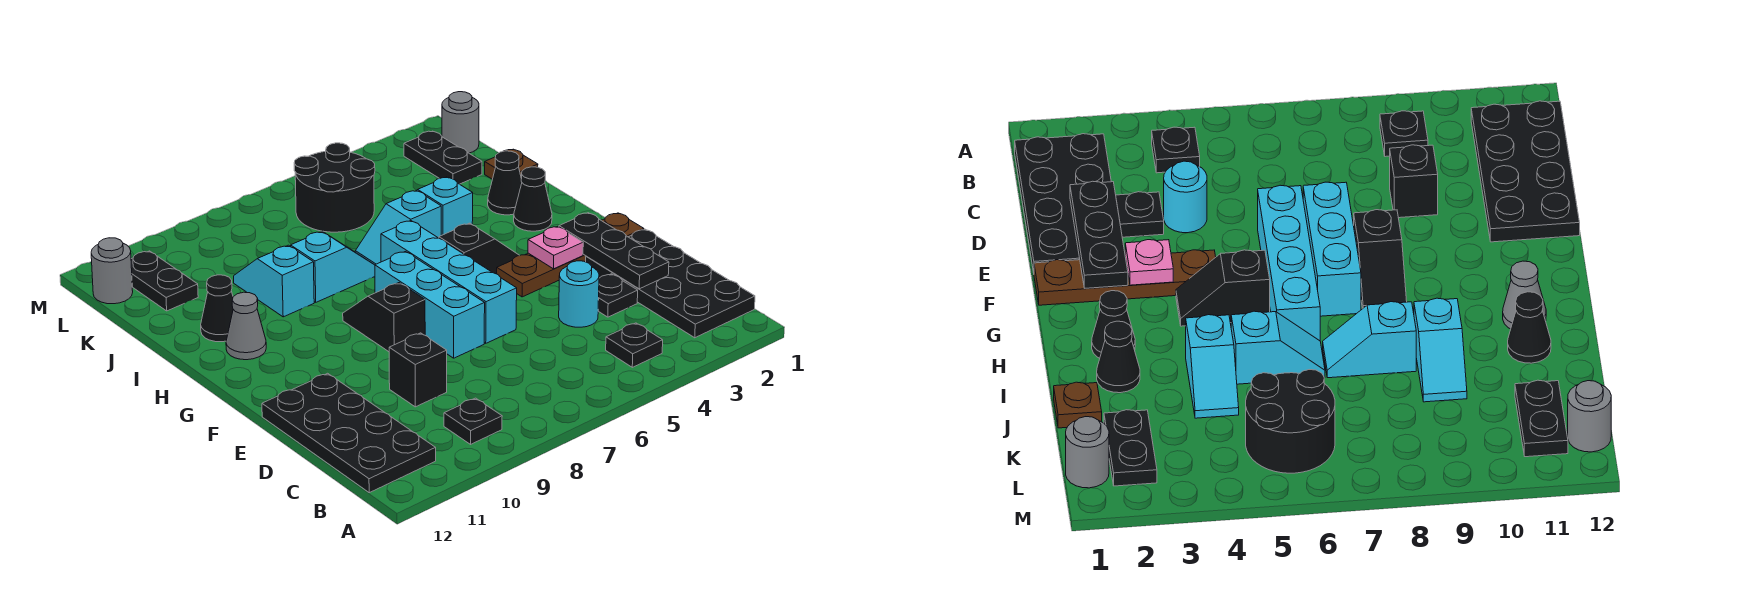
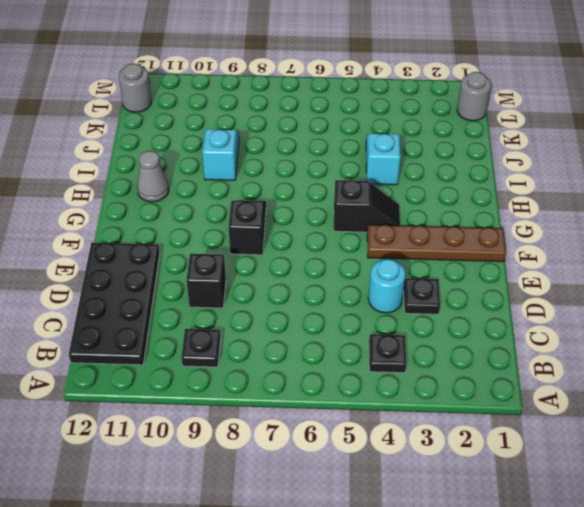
none -> black 2x4 plate [586,229,755,338]
none -> cyan 1x4 brick [381,221,517,343]
none -> cyan 1x3 brick [375,252,485,358]

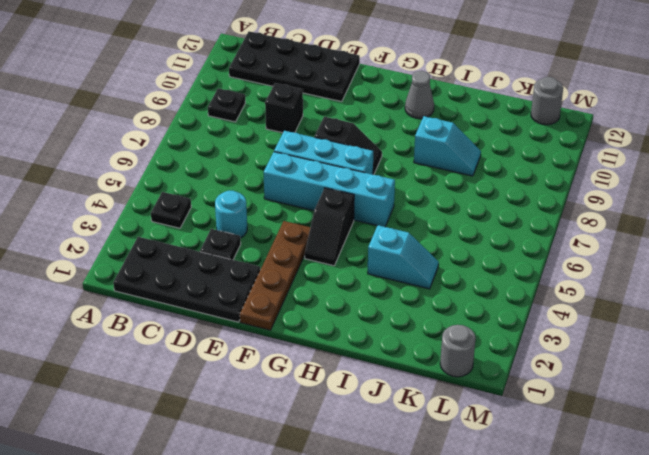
none -> black 1x1 cone [514,167,552,231]
none -> black 1x1 cone [488,151,522,215]
none -> cyan 1x2 slope [355,191,441,265]

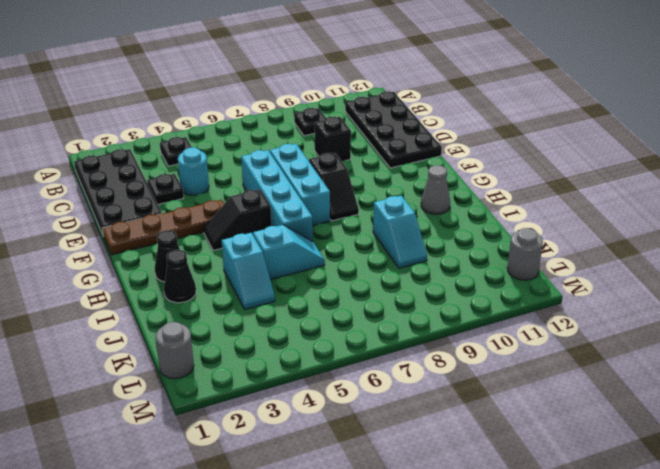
none -> cyan 1x2 slope [291,231,375,302]
none -> black 1x1 cone [201,275,233,342]
none -> brown 1x1 plate [485,149,538,179]

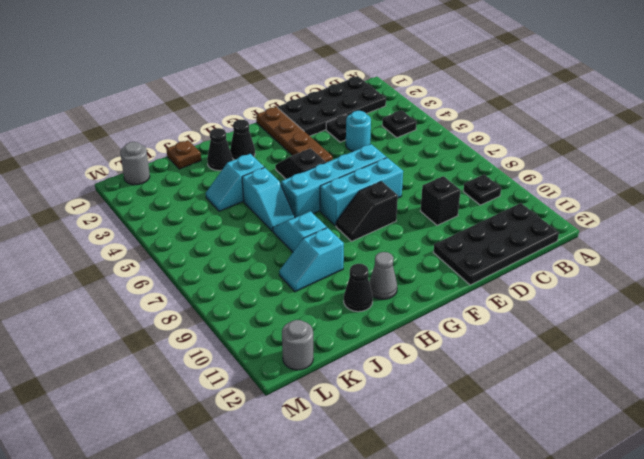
none -> black 1x2 plate [404,131,482,184]
none -> black 2x2 round brick [294,143,375,232]
none -> black 1x2 plate [131,251,198,311]

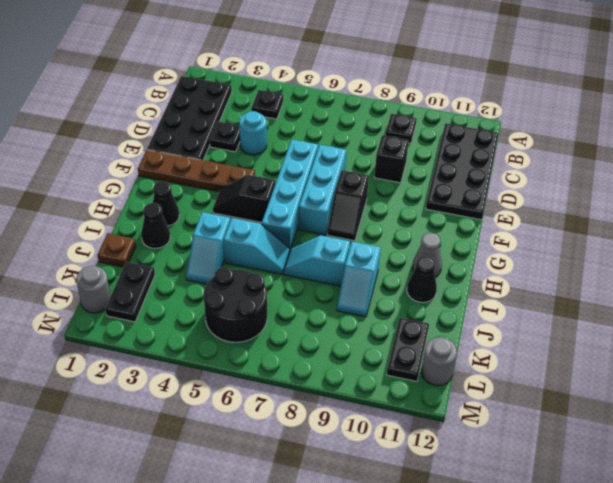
none -> black 1x3 plate [559,213,669,289]
none -> pink 1x1 plate [528,226,583,269]

